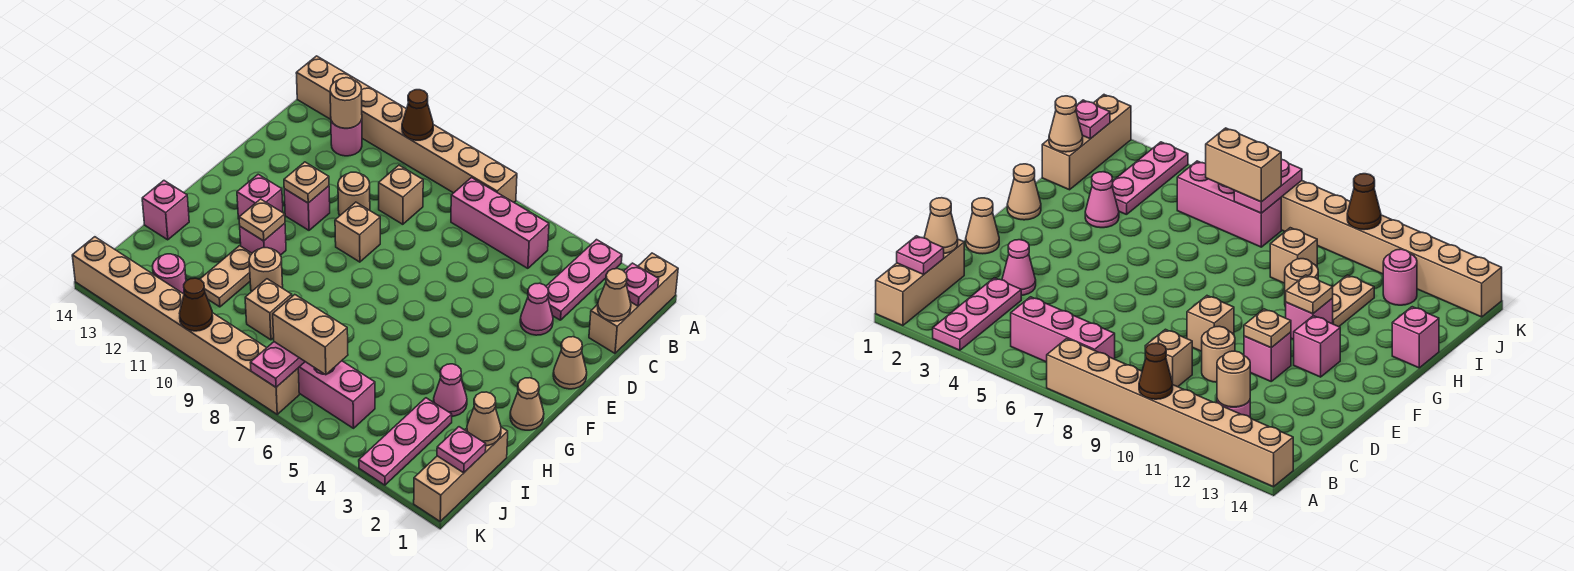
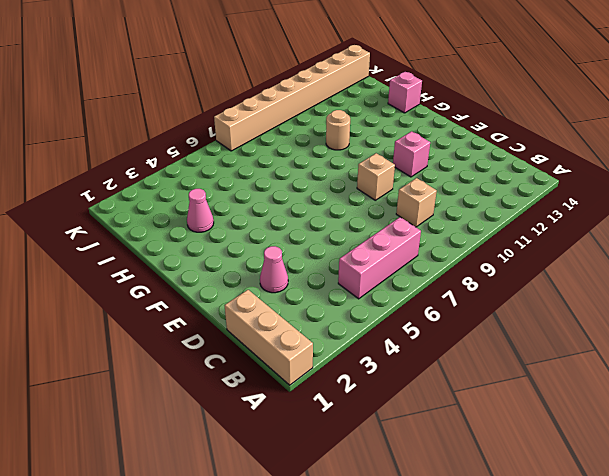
none -> pink 1x3 plate [546,240,622,320]
none -> tan 1x8 brick [296,56,517,202]
none -> pink 1x1 round brick [331,119,362,156]
none -> tan 1x1 round brick [338,172,370,215]

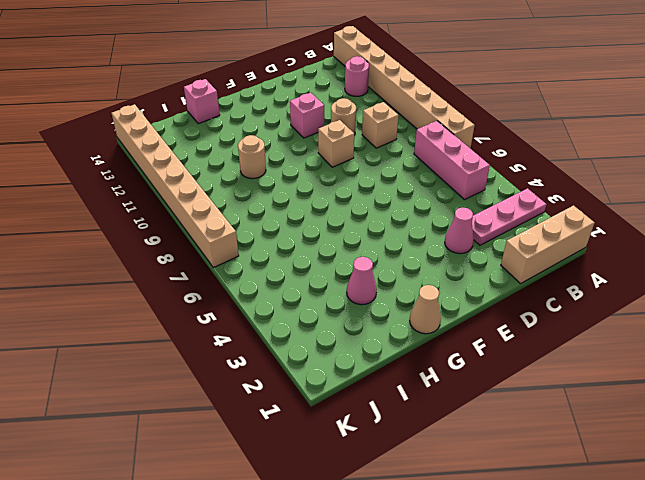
none -> tan 1x1 cone [553,337,587,389]
none -> pink 1x1 brick [237,174,283,219]
none -> pink 1x1 brick [240,224,286,255]
none -> tan 1x2 plate [200,246,252,307]

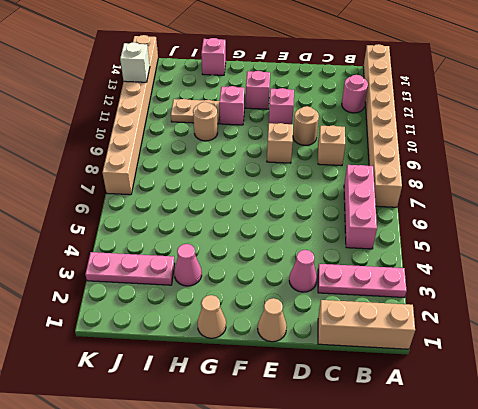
white 1x1 brick [120,42,150,82] -> none
none -> tan 1x3 brick [414,427,508,521]
none -> tan 1x1 brick [245,279,292,340]
none -> pink 1x3 brick [298,361,375,428]
none -> pink 1x1 round brick [153,254,186,294]

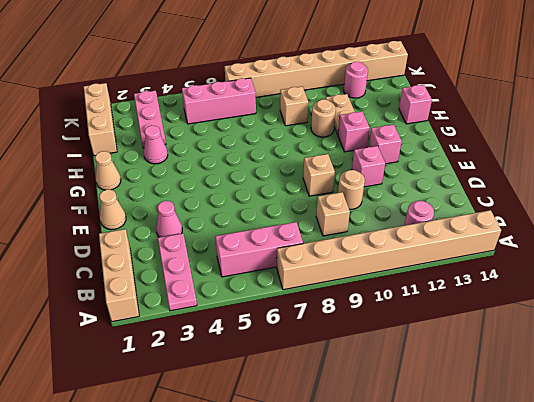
none -> brown 1x1 cone [402,90,433,140]
none -> pink 1x1 plate [624,263,659,306]
none -> tan 1x1 round brick [330,78,362,128]
none -> tan 1x1 cone [598,269,631,321]

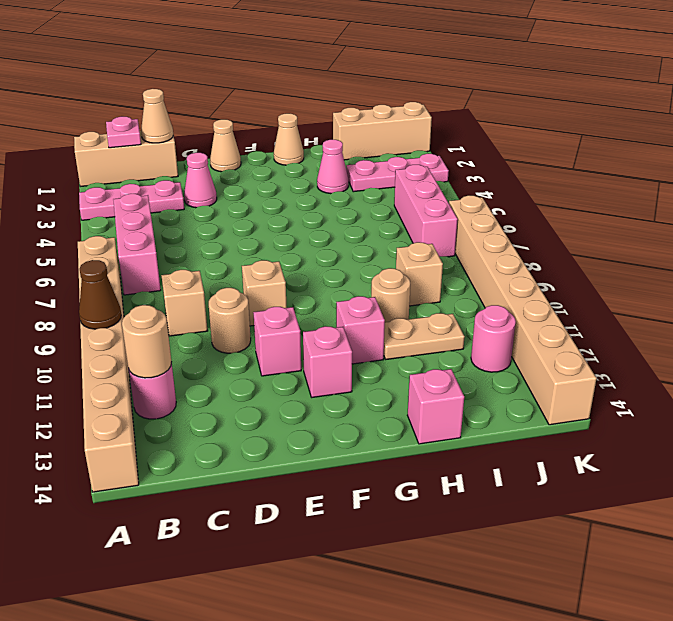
none -> tan 1x1 plate [284,162,329,203]
none -> tan 1x1 plate [239,199,285,241]
none -> tan 1x1 cone [467,392,501,446]
none -> pink 1x1 plate [437,427,486,473]

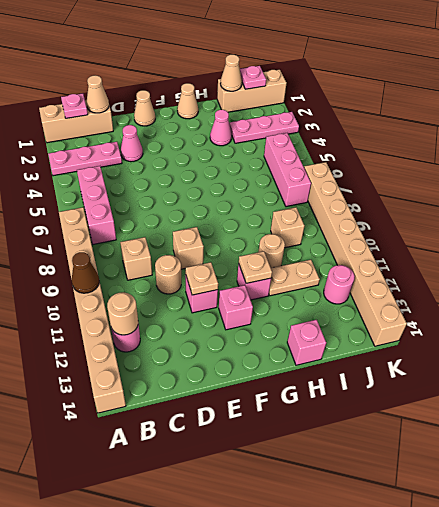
none -> pink 1x2 plate [250,342,305,387]
none -> brown 1x1 cone [179,278,213,331]
none -> tan 1x2 brick [273,295,348,375]

